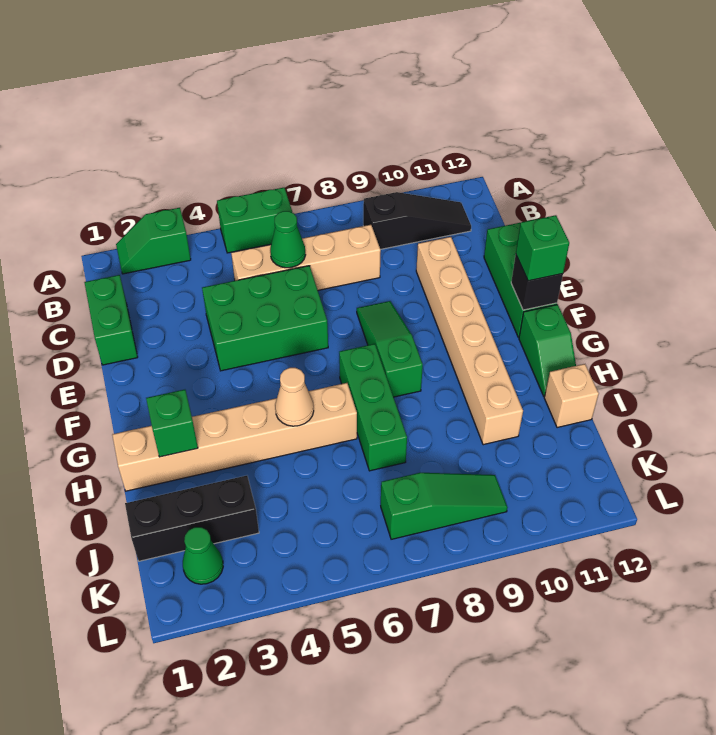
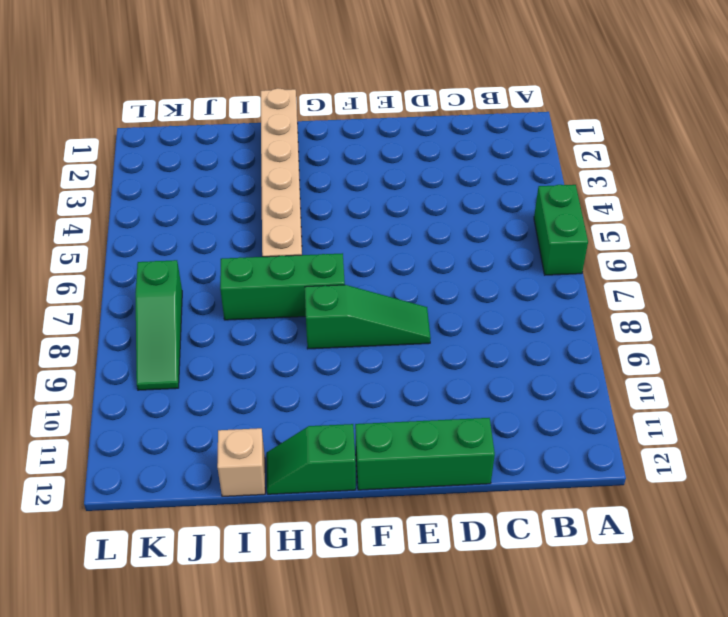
none -> green 1x2 slope [116,208,191,274]
none -> black 1x3 slope [363,192,471,250]
none -> green 1x2 brick [84,275,138,365]

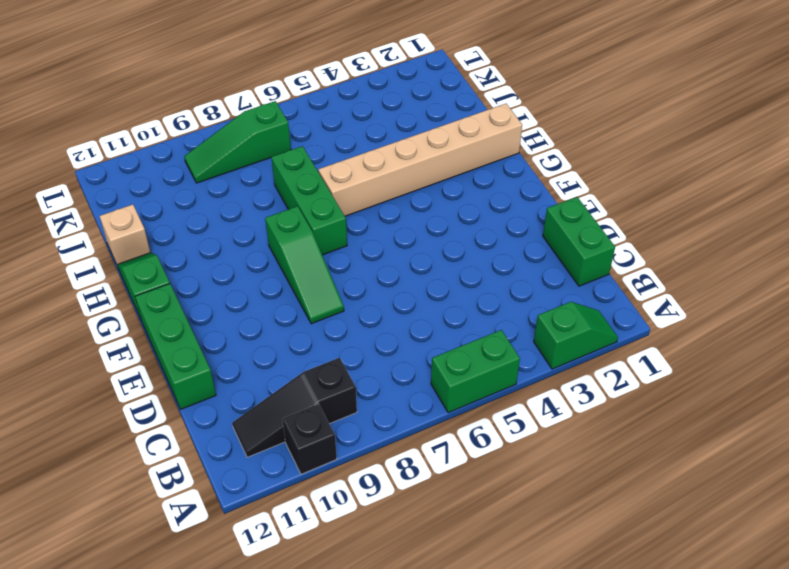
black 1x1 brick [282,404,337,474] -> black 1x1 brick moved to [511,255,563,310]
none -> tan 1x4 brick [231,225,381,290]
none -> green 2x3 brick [202,266,328,371]
none -> tan 1x6 brick [416,237,523,445]

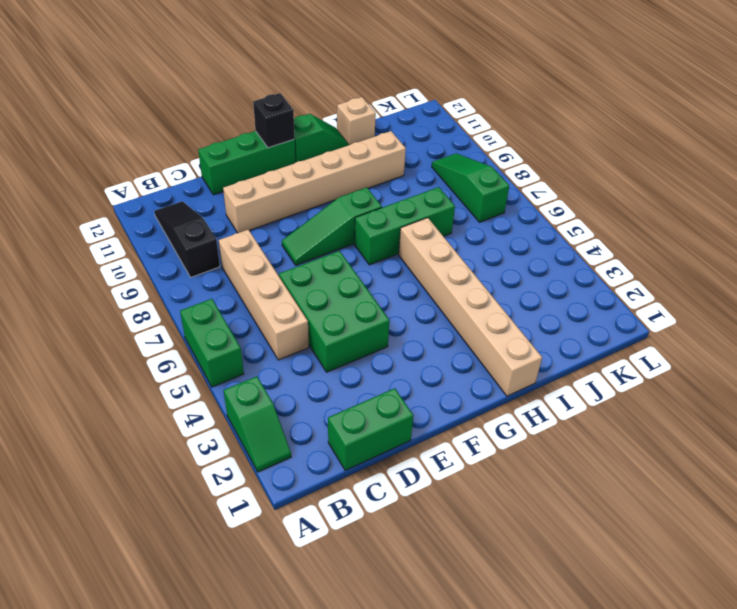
none -> black 1x3 brick [125,476,259,561]
none -> green 1x1 cone [183,527,223,584]
none -> green 1x1 cone [270,211,305,268]

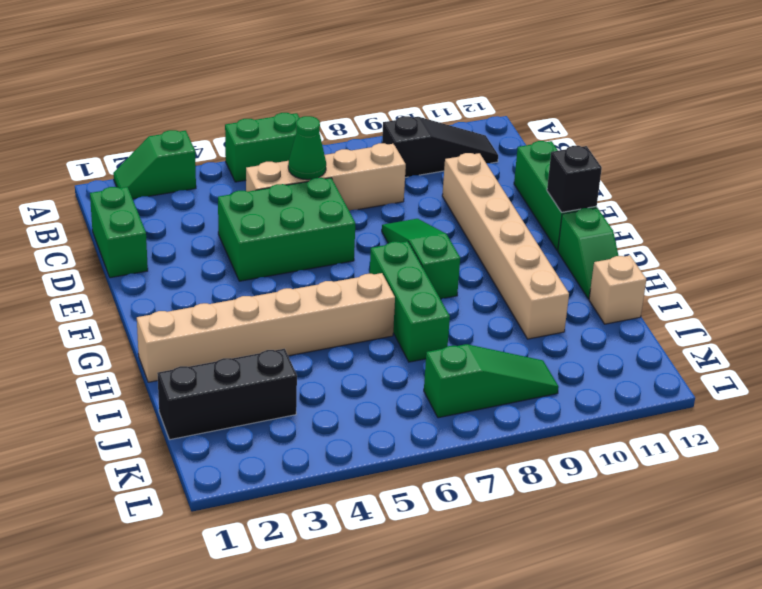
none -> green 1x1 cone [183,527,223,584]
none -> green 1x1 brick [146,390,198,457]
none -> tan 1x1 cone [275,368,314,426]

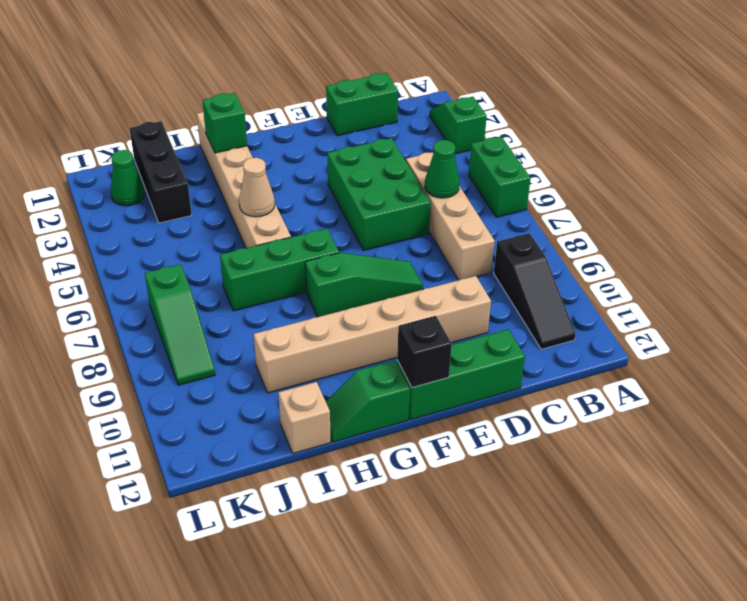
none -> green 1x1 brick [516,215,569,281]

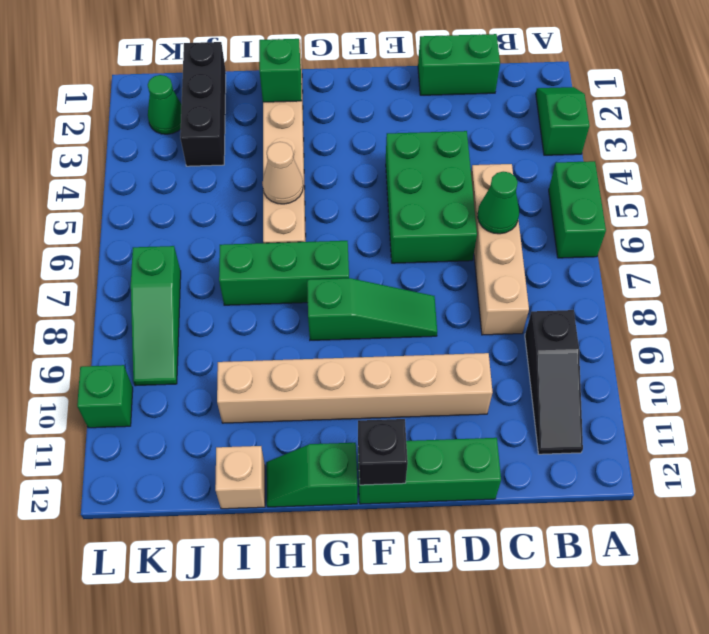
green 1x1 brick [77,365,133,428] -> green 1x1 brick moved to [516,215,569,281]

